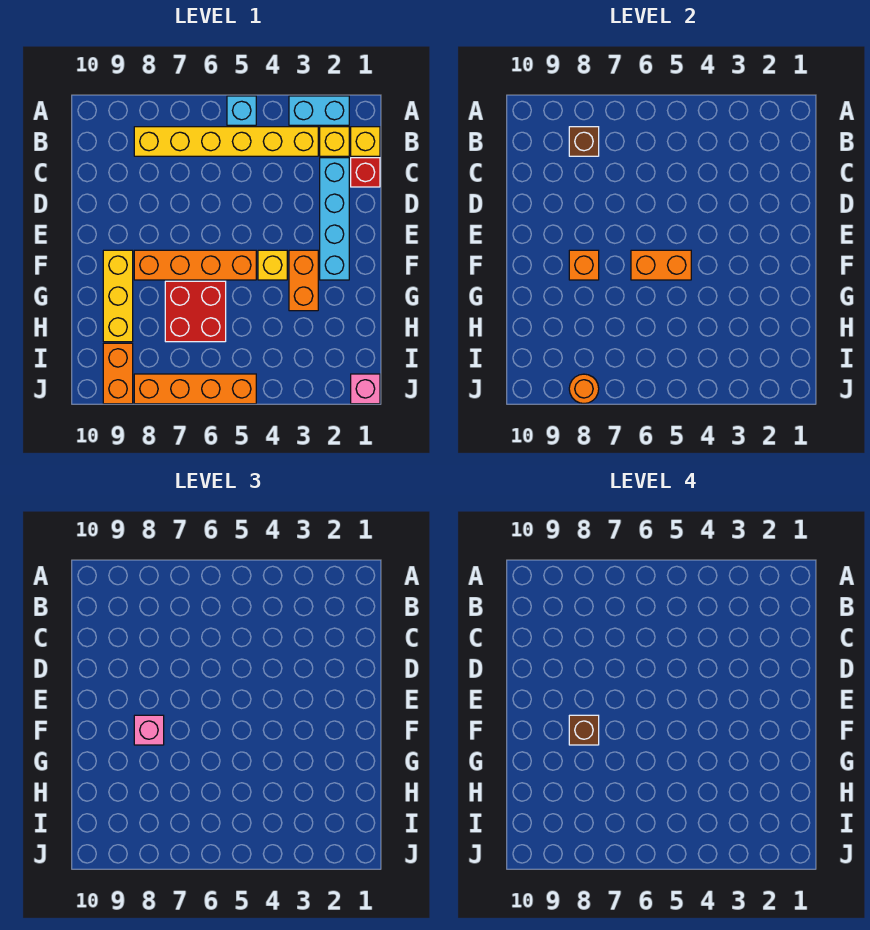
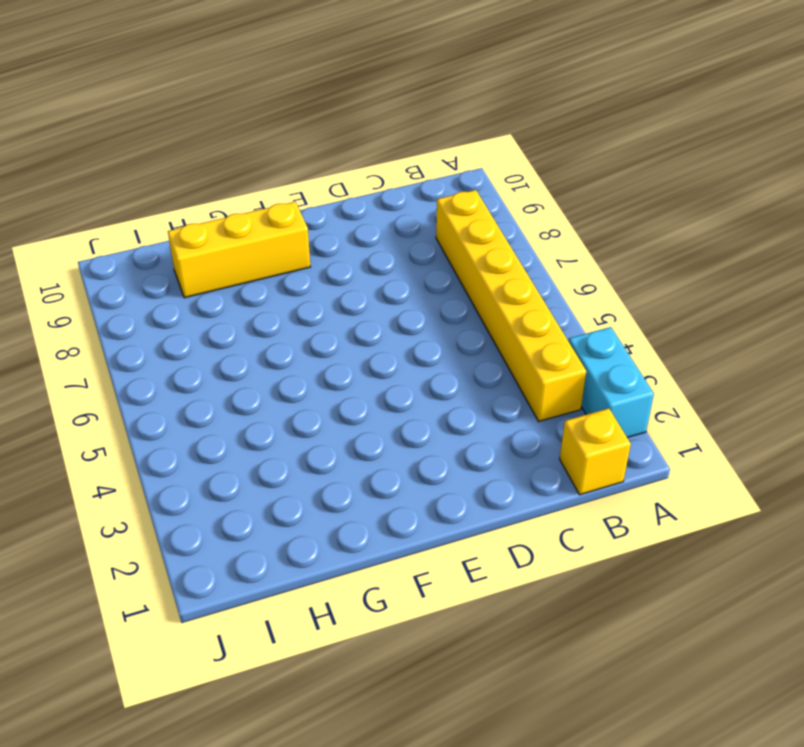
none -> cyan 1x1 brick [227,96,256,125]
none -> yellow 1x1 brick [320,127,349,156]
none -> red 1x1 brick [351,158,380,187]

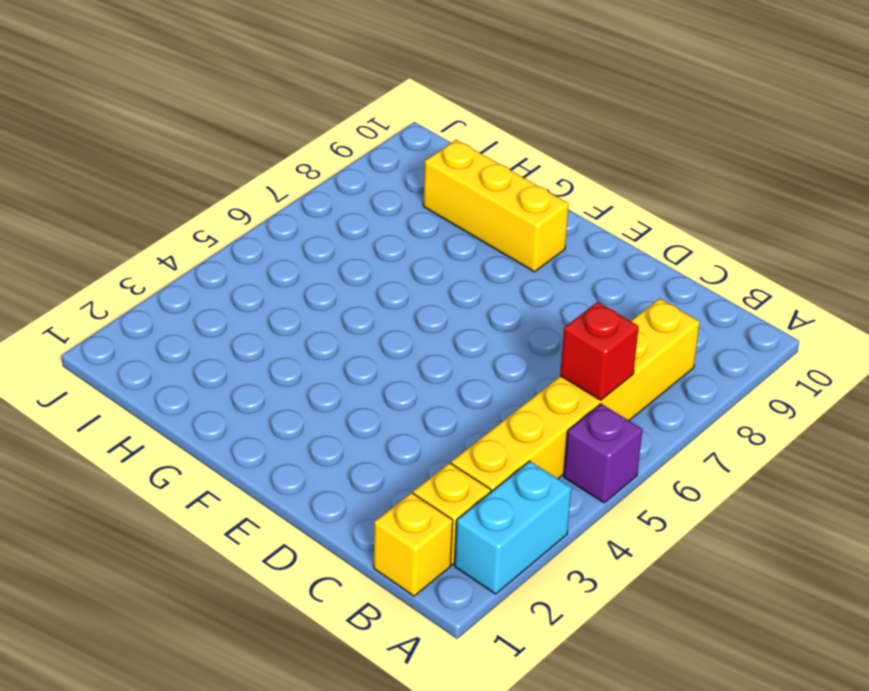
purple 1x1 brick [564,404,642,503] -> cyan 1x1 brick [227,96,256,125]
red 1x1 brick [560,302,639,400] -> red 1x1 brick moved to [351,158,380,187]
none -> cyan 1x4 brick [320,158,349,280]
none -> orange 1x2 brick [289,250,318,311]
none -> yellow 1x1 brick [258,250,287,280]

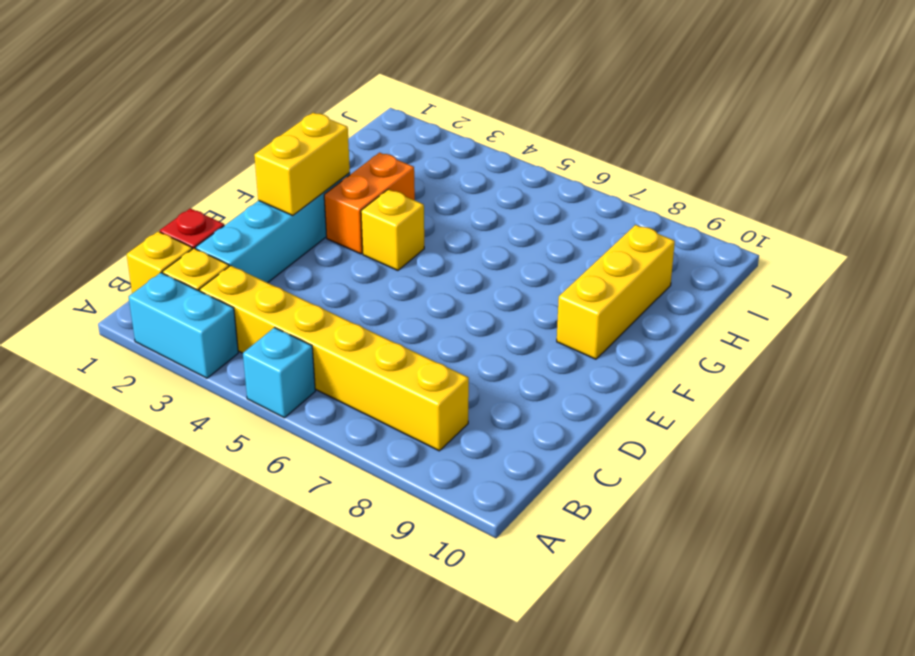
yellow 1x2 brick [254,113,350,215] -> none
none -> orange 1x4 brick [134,250,256,280]
none -> red 2x2 brick [165,281,226,342]
none -> orange 1x2 brick [103,343,133,404]

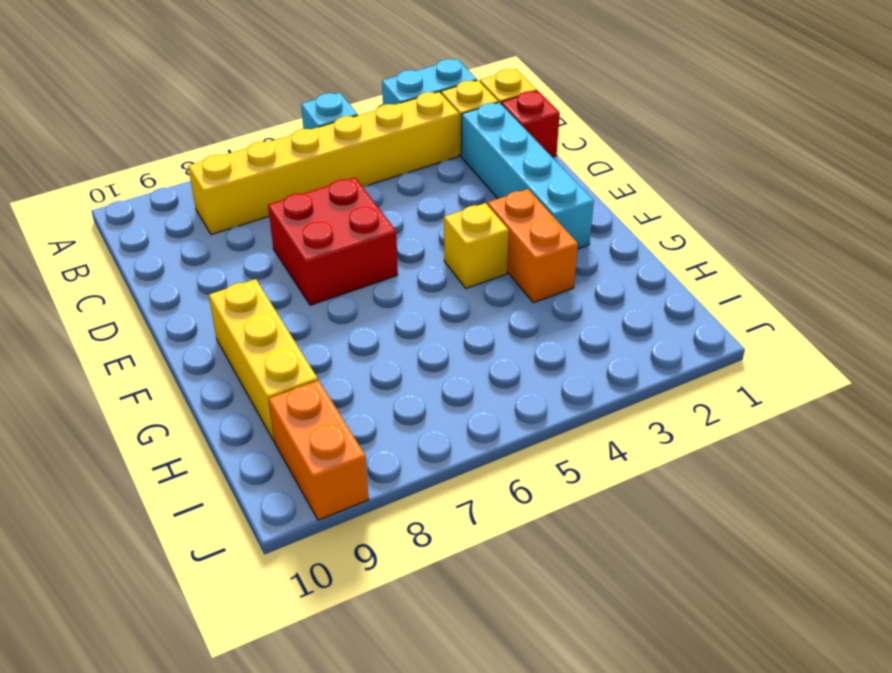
red 2x2 brick [268,178,398,305] -> red 2x2 brick moved to [165,281,226,342]
none -> orange 1x4 brick [134,250,256,280]
none -> pink 1x1 brick [351,374,380,404]
none -> orange 1x4 brick [134,374,256,404]

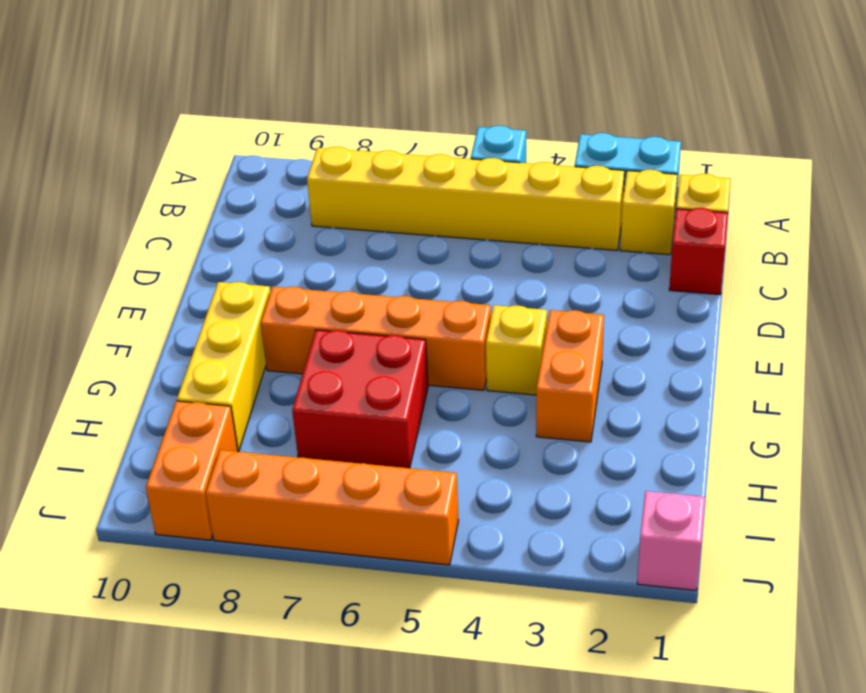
none -> cyan 1x4 brick [320,158,349,280]
none -> brown 1x1 brick [569,127,599,156]
none -> orange 1x2 brick [631,250,691,280]

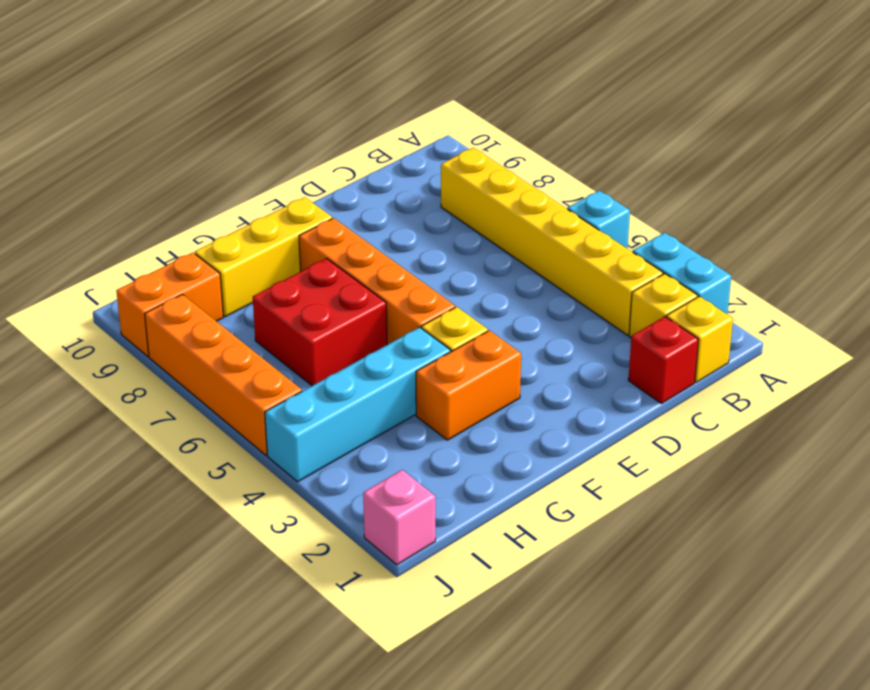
cyan 1x4 brick [265,327,451,482] -> cyan 1x4 brick moved to [320,158,349,280]
none -> brown 1x1 brick [569,127,599,156]
none -> orange 1x2 brick [631,250,691,280]
none -> orange 1x1 brick [569,250,599,280]

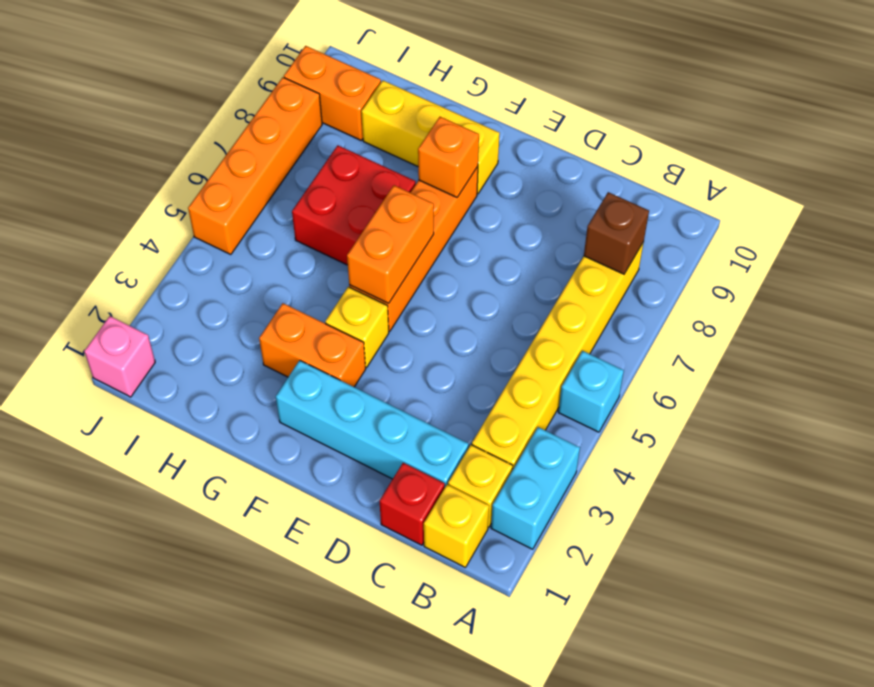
none -> orange 1x1 round brick [569,374,599,403]
none -> pink 1x1 brick [134,715,164,745]
none -> brown 1x1 brick [569,715,599,745]

